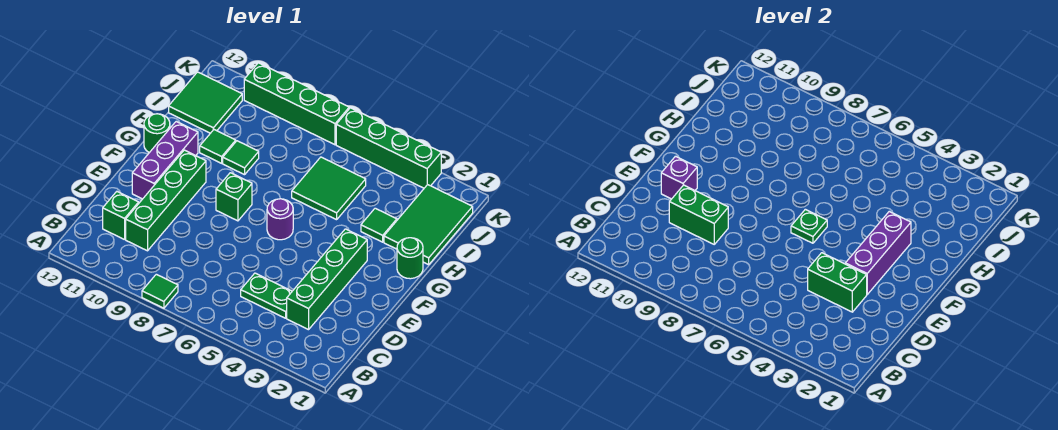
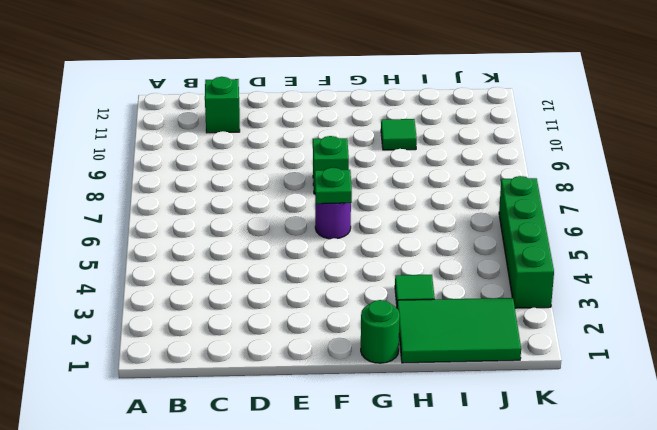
none -> green 1x1 tile [142,274,178,308]
none -> green 1x4 brick [287,229,367,330]
none -> green 1x2 plate [241,273,292,318]

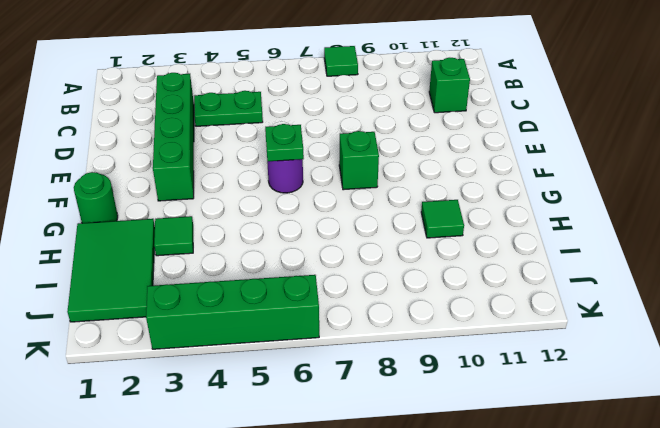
none -> green 1x4 brick [126,150,206,251]
none -> purple 1x3 brick [132,122,198,199]
none -> green 1x1 round brick [144,114,170,153]

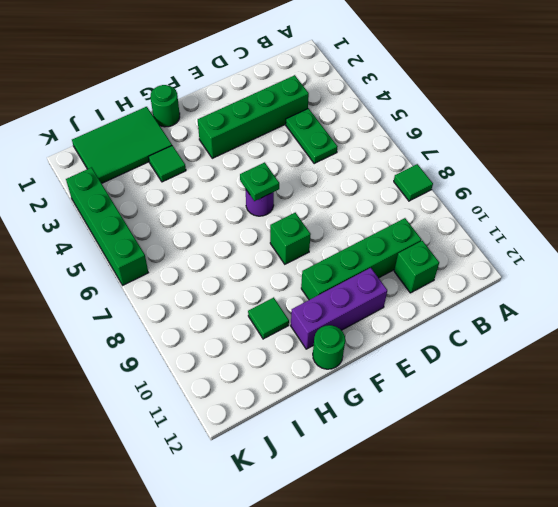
none -> green 2x2 tile [292,157,366,220]
none -> green 1x1 tile [223,141,259,175]
none -> green 2x2 tile [169,72,242,133]

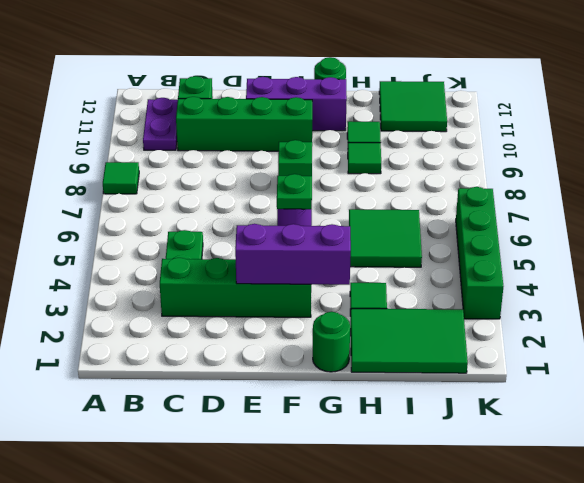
purple 1x2 plate [143,98,178,150] -> none
none -> green 1x4 brick [244,63,349,145]
none -> green 1x2 brick [808,253,867,312]
none -> green 1x2 brick [669,185,728,244]

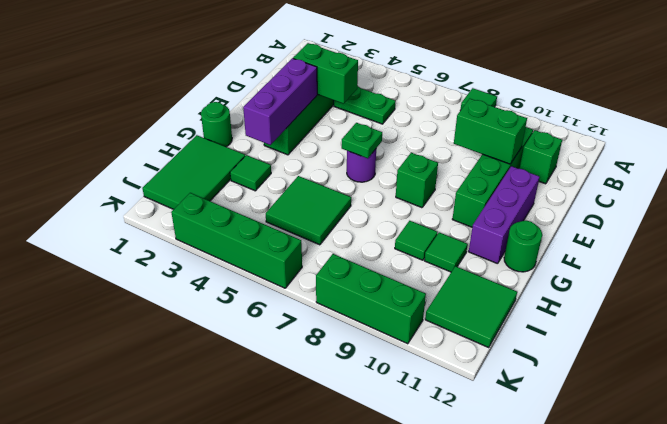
green 1x3 brick [316,254,426,344] -> green 1x4 brick [244,63,349,145]
none -> purple 1x1 brick [661,156,697,199]

